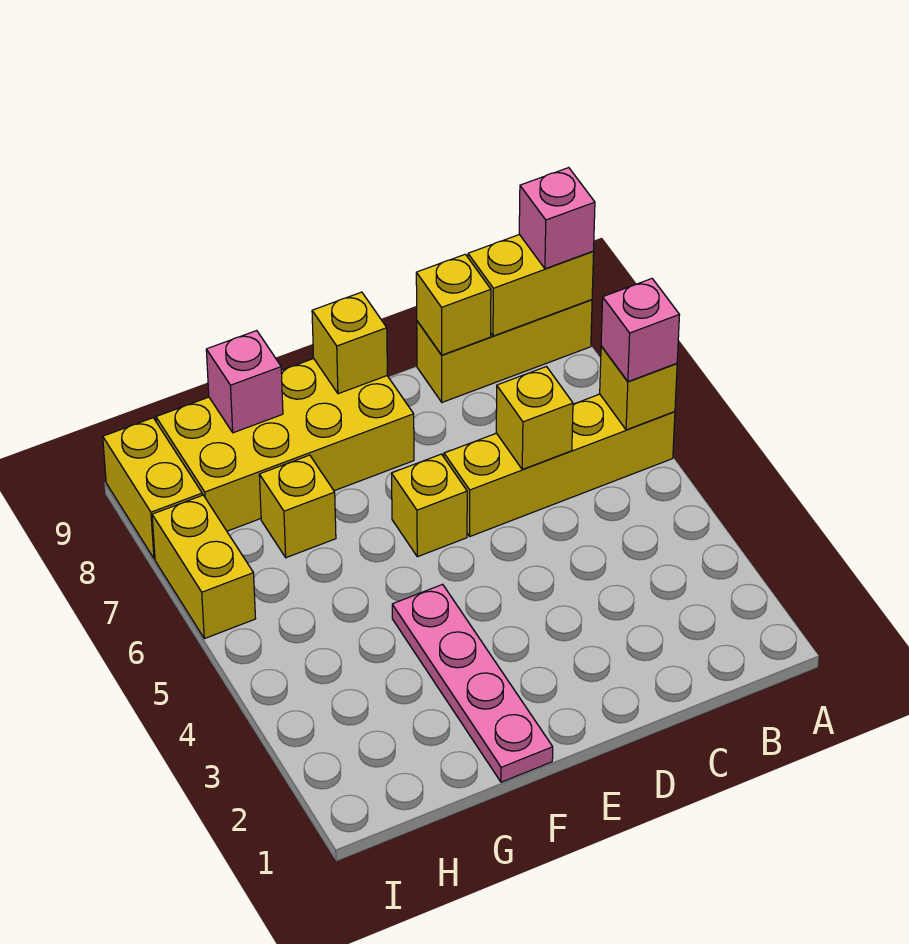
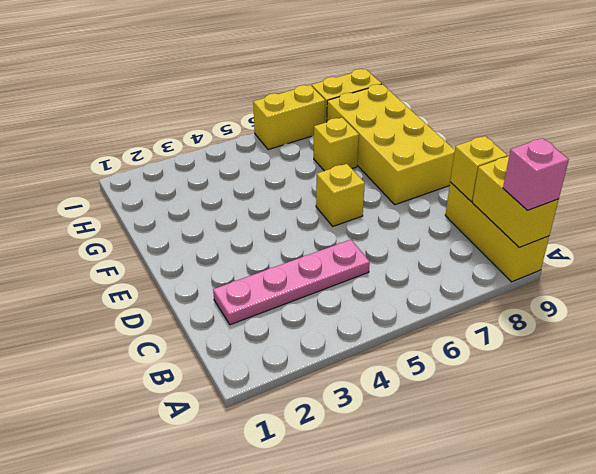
pink 1x4 plate [213,240,370,325] -> pink 1x4 plate moved to [392,584,553,782]
none -> yellow 1x4 brick [444,394,675,536]
none -> yellow 1x1 brick [600,346,677,430]
none -> yellow 1x1 brick [496,367,573,469]

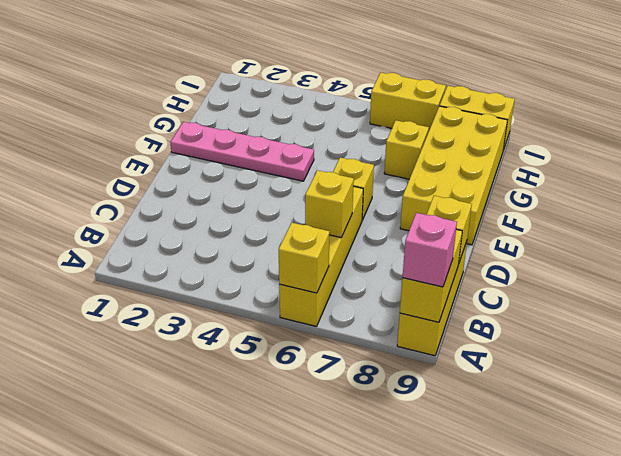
none -> yellow 1x1 brick [312,292,387,394]
none -> pink 1x1 brick [206,331,283,433]
none -> pink 1x1 brick [601,279,679,382]

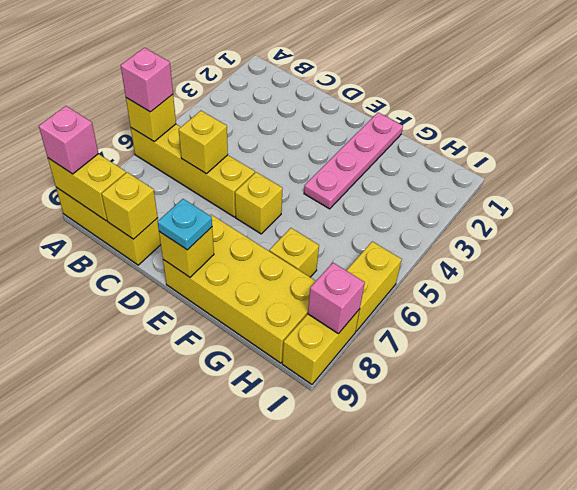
cyan 1x1 plate [158,199,212,250] -> none
pink 1x1 brick [308,263,365,333] -> pink 1x1 brick moved to [206,331,283,433]

